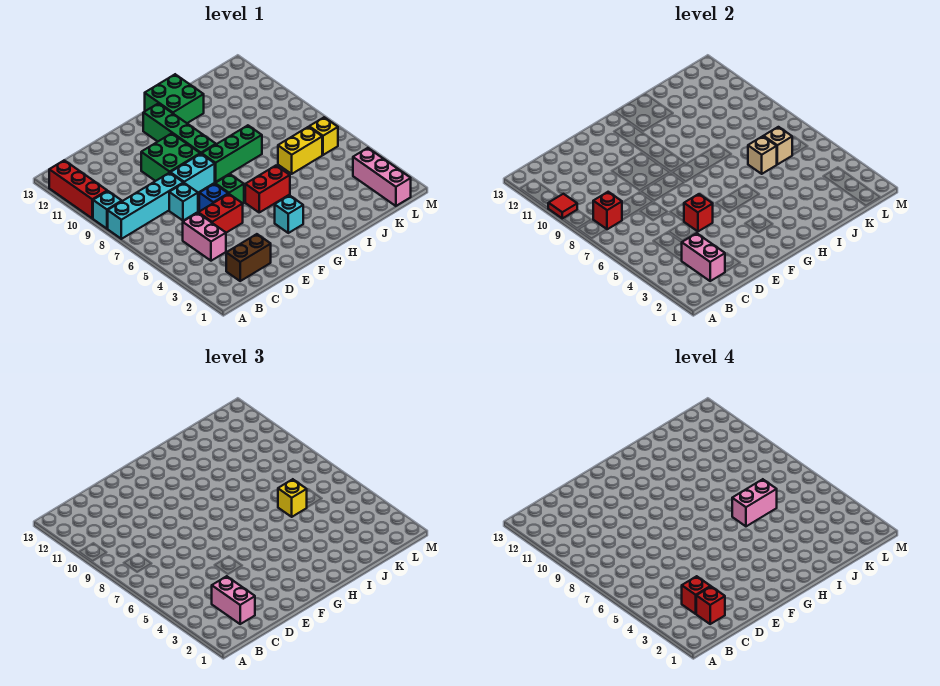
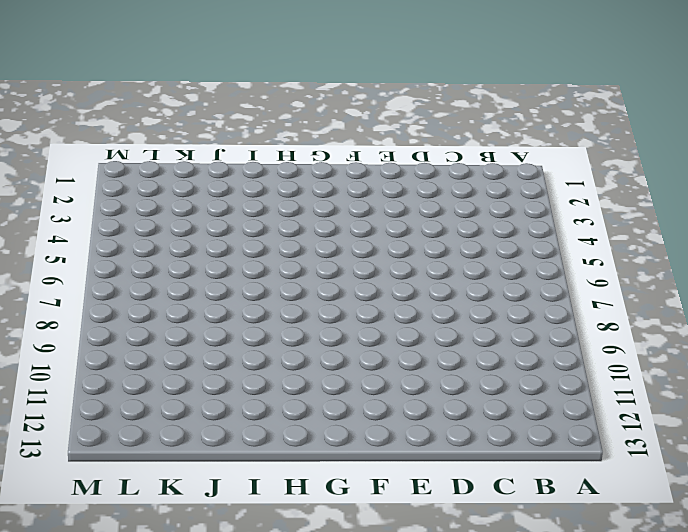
none -> cyan 1x4 brick [108,173,183,239]
none -> cyan 1x1 brick [93,191,122,229]
none -> red 1x3 brick [49,160,107,218]
none -> brown 1x2 brick [226,234,271,281]

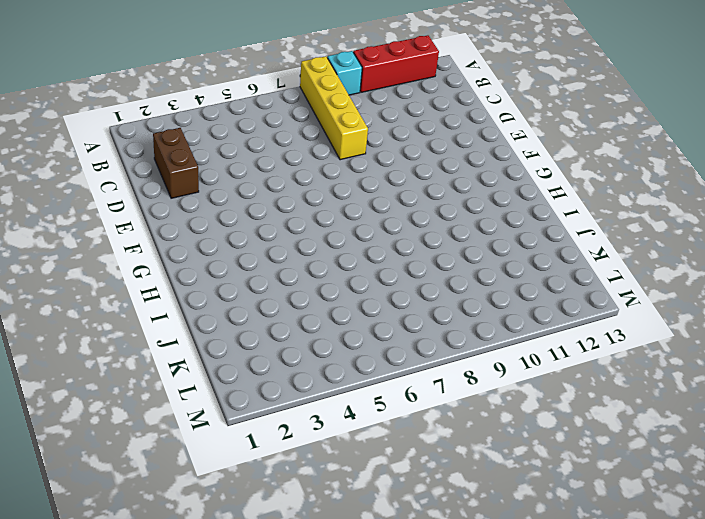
yellow 1x4 brick [300,56,368,160] -> cyan 1x4 brick [108,173,183,239]
none -> pink 1x2 brick [183,213,226,261]
none -> red 1x2 brick [199,194,243,233]
none -> cyan 1x1 brick [169,183,198,221]
none -> blue 1x1 brick [199,184,228,211]

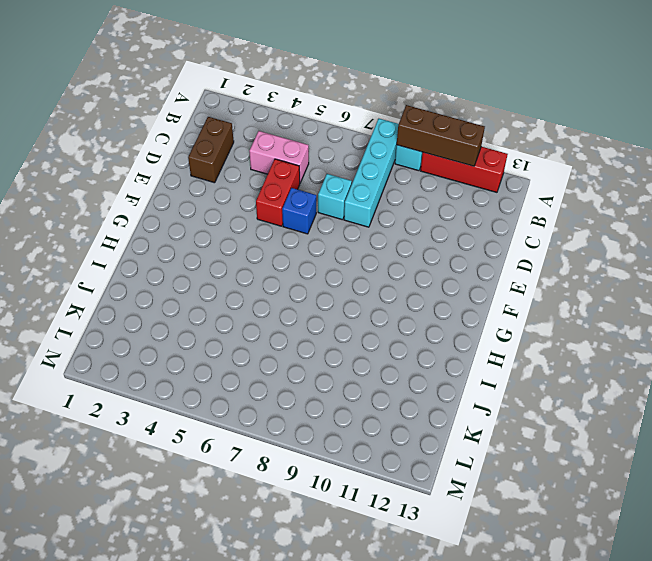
brown 1x3 brick [397,105,485,166] -> red 1x1 tile [548,194,577,218]
none -> cyan 1x2 brick [170,154,215,193]
none -> green 2x2 brick [141,133,200,181]
none -> green 1x1 brick [215,174,244,203]
none -> cyan 1x1 brick [275,195,303,233]

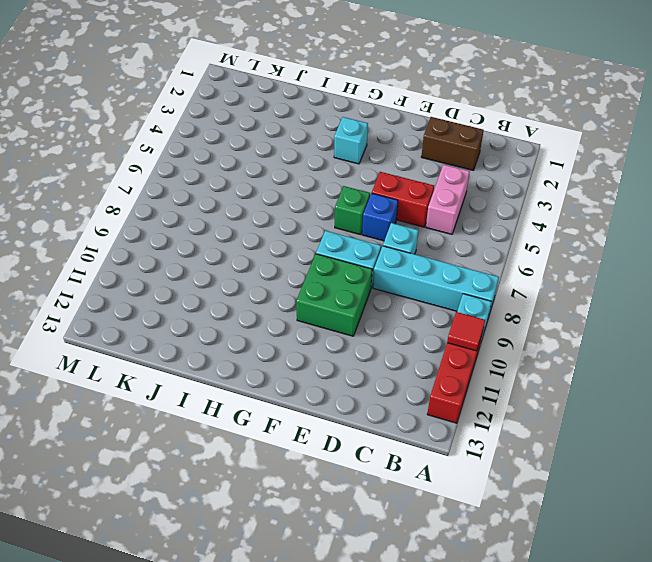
none -> red 1x2 brick [245,166,290,212]
none -> green 1x3 brick [202,125,262,182]
none -> green 1x4 brick [143,103,216,154]
none -> green 2x2 brick [145,74,204,123]

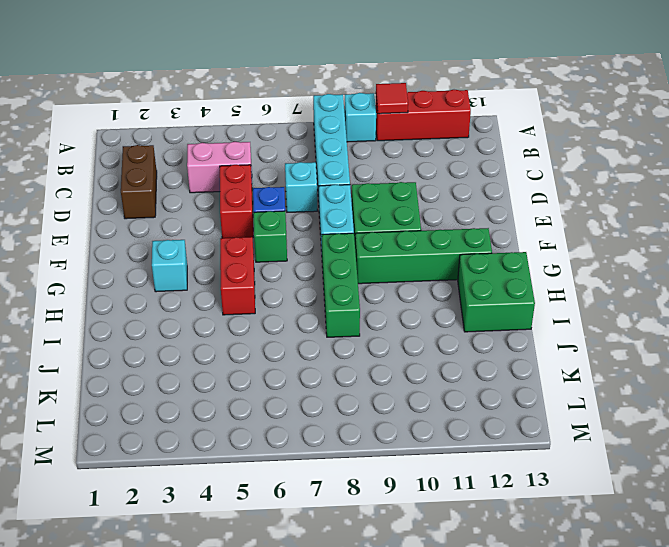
none -> yellow 1x2 brick [278,127,322,174]
none -> pink 1x3 brick [353,148,411,206]
none -> yellow 1x1 brick [309,117,338,155]
none -> red 1x1 brick [593,192,622,229]

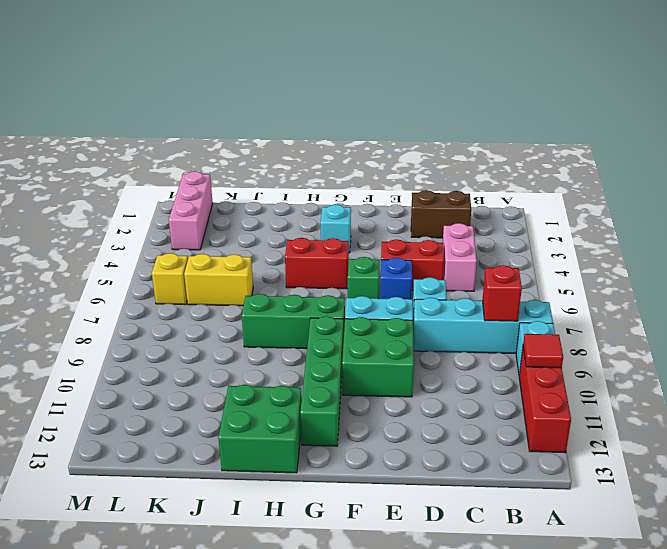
none -> pink 1x2 brick [682,233,725,281]
none -> red 1x1 brick [684,194,713,231]
none -> tan 1x1 brick [748,136,777,174]
none -> tan 1x1 brick [764,127,792,164]

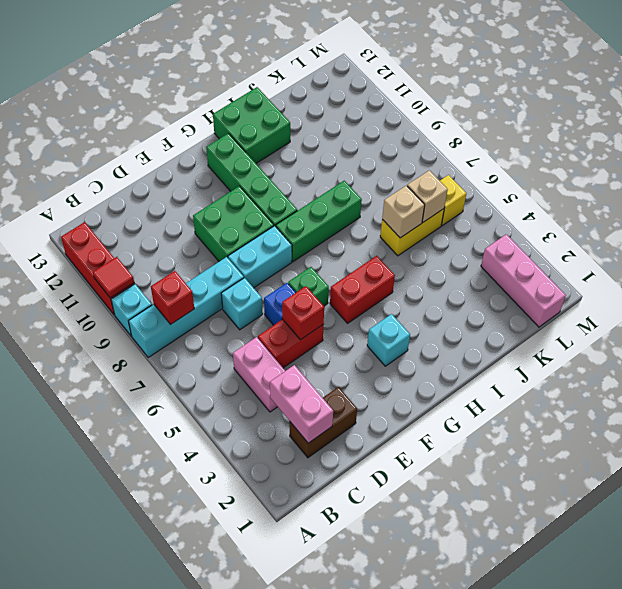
none -> pink 1x2 brick [212,576,255,624]
none -> yellow 1x1 brick [278,479,307,517]
none -> red 1x1 brick [696,587,725,624]
none -> red 1x1 brick [682,576,711,614]

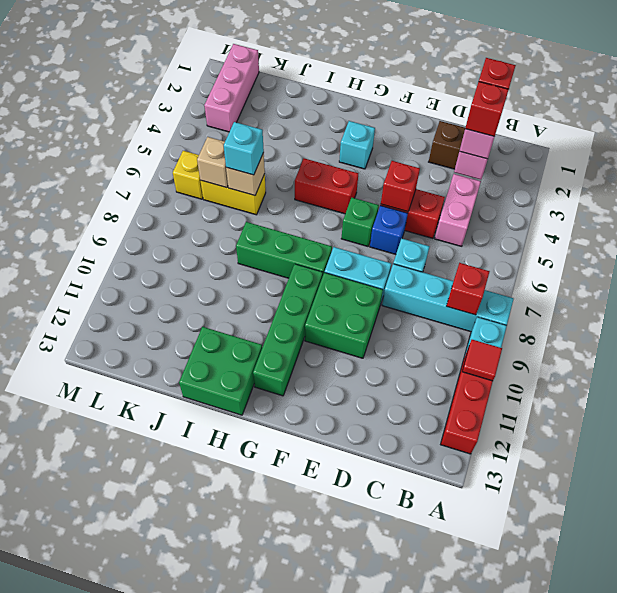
cyan 1x1 brick [224,122,264,175] -> yellow 1x1 brick [278,479,307,517]
none -> pink 1x2 brick [732,479,777,526]

